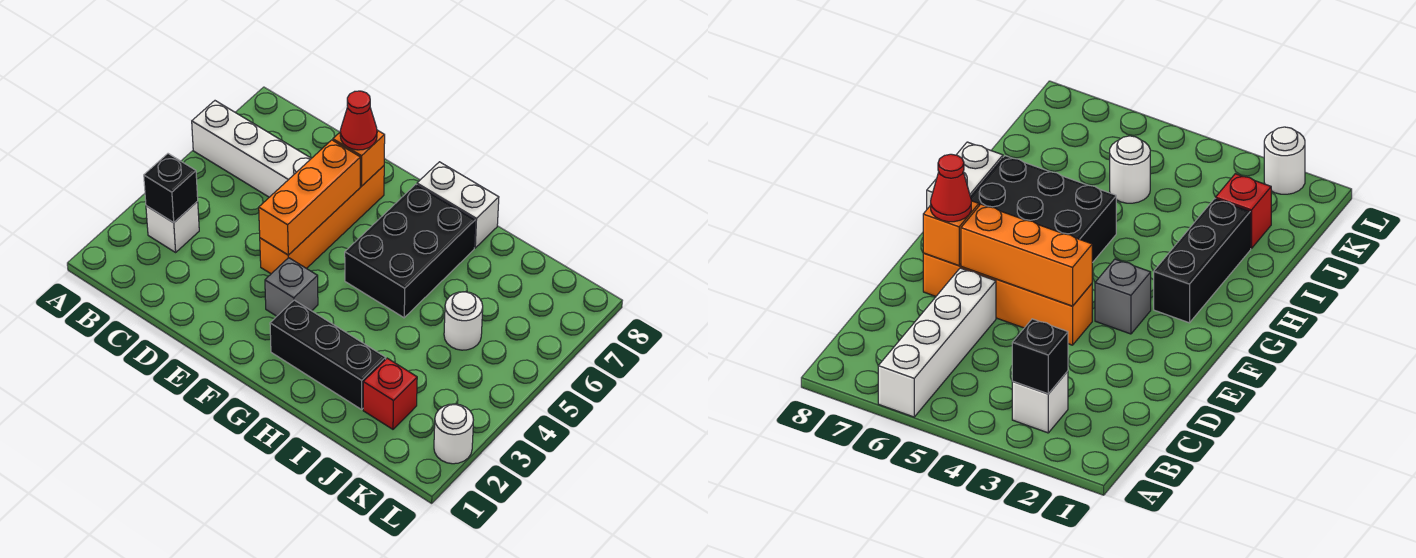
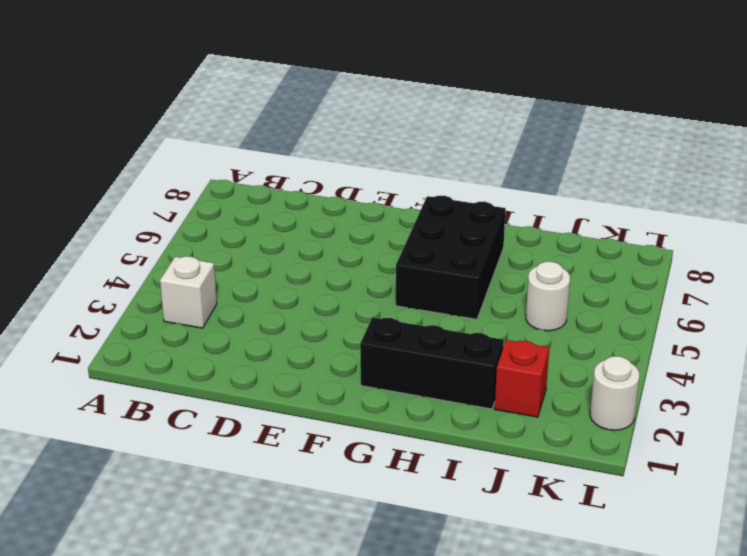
none -> white 1x4 brick [192,101,311,197]
none -> orange 1x4 brick [260,166,384,274]
none -> grey 1x1 brick [265,258,318,316]

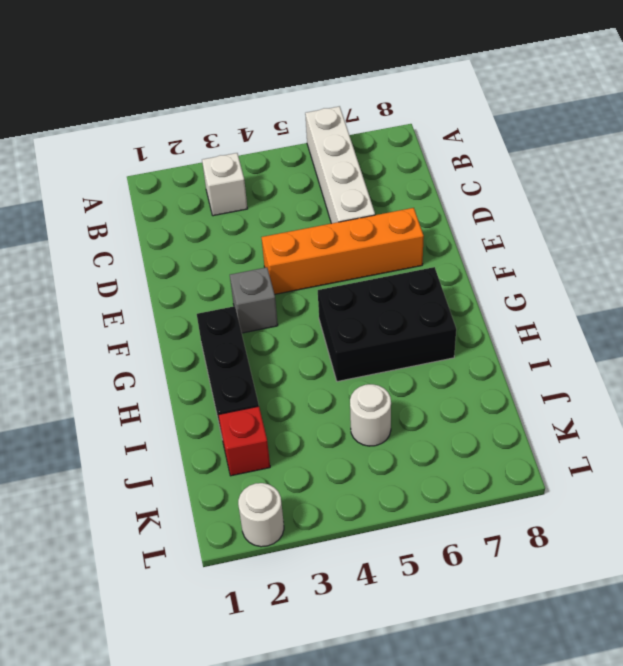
none -> white 1x2 brick [417,162,499,248]
none -> black 1x1 brick [144,154,198,223]
none -> orange 1x3 brick [259,140,360,255]

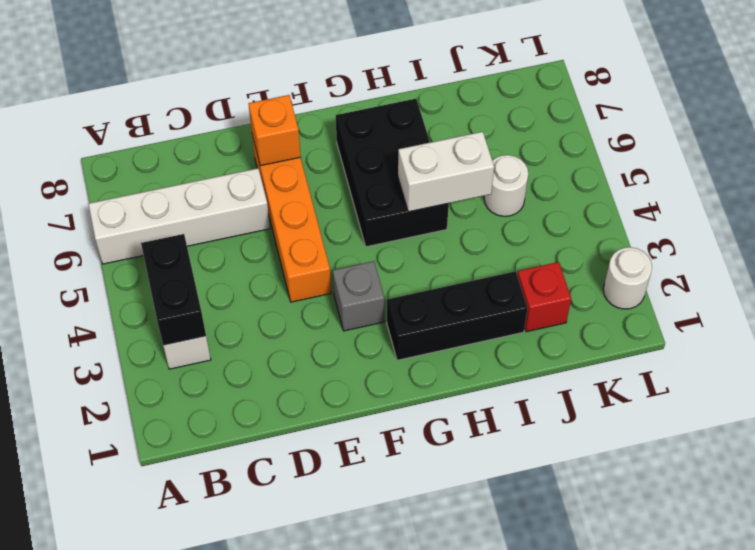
black 1x2 brick [141,234,206,346] -> black 1x1 brick [144,154,198,223]
white 1x2 brick [398,132,494,212] -> white 1x2 brick moved to [417,162,499,248]
none -> orange 1x3 brick [259,140,360,255]
none -> red 1x1 cone [340,91,377,150]

